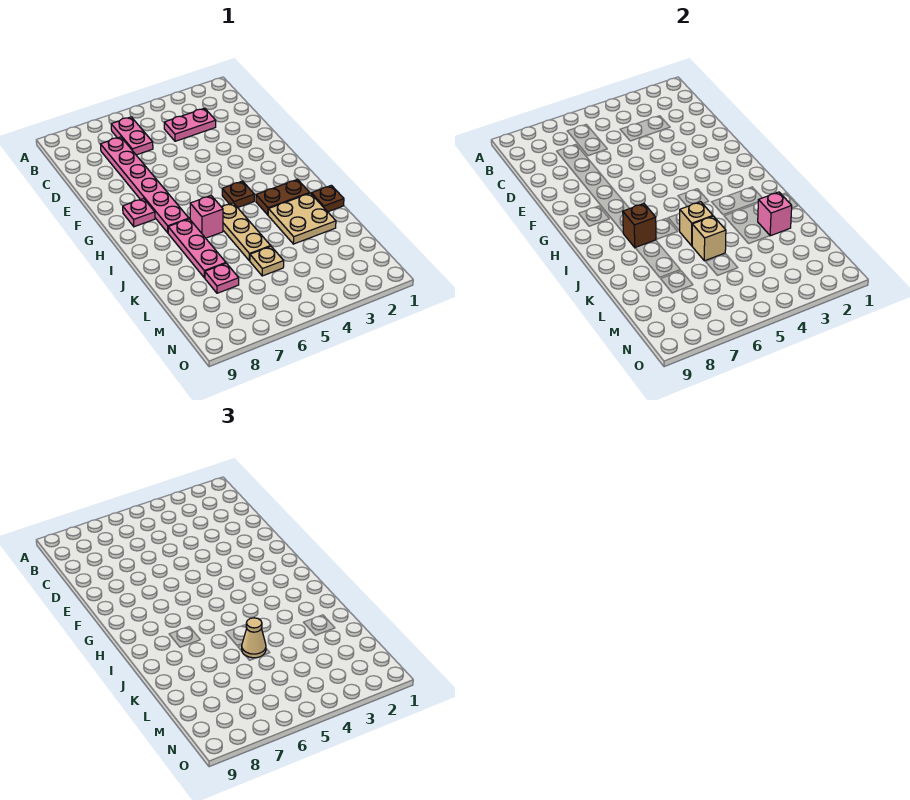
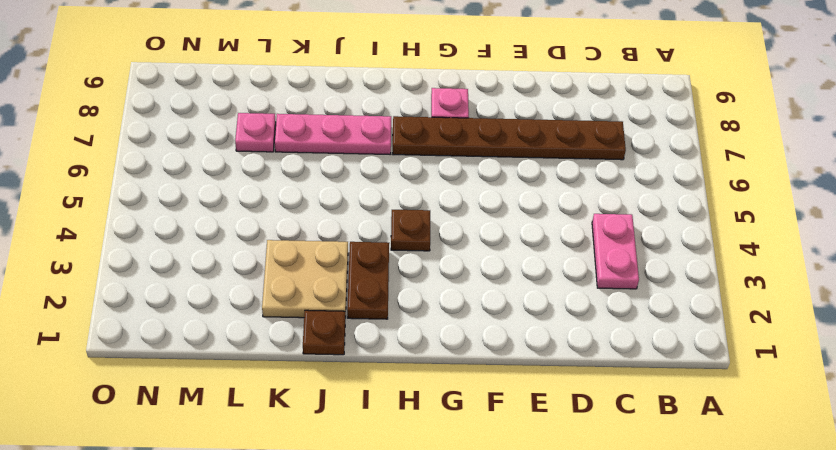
brown 1x6 plate [393,116,626,160] -> pink 1x6 plate [100,137,189,233]
none -> pink 1x2 plate [111,117,153,155]
none -> tan 1x3 plate [222,203,271,261]
none -> pink 1x1 brick [190,196,223,238]

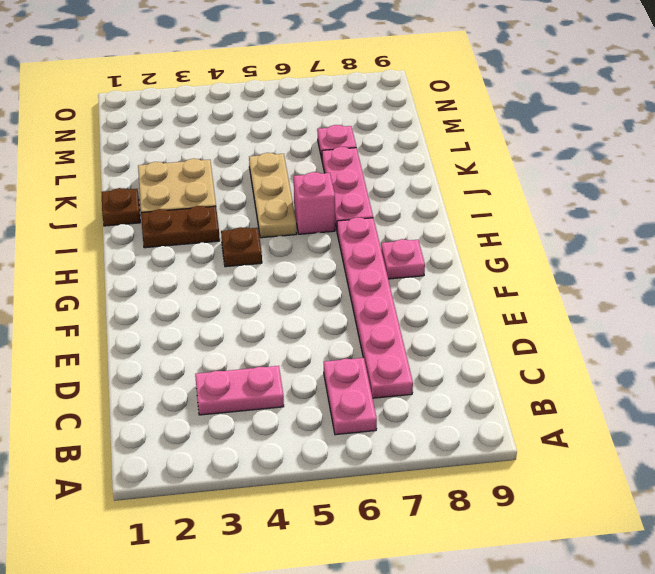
none -> tan 1x1 plate [250,247,284,276]
none -> brown 1x1 brick [623,204,656,247]
none -> tan 1x1 brick [680,202,713,246]

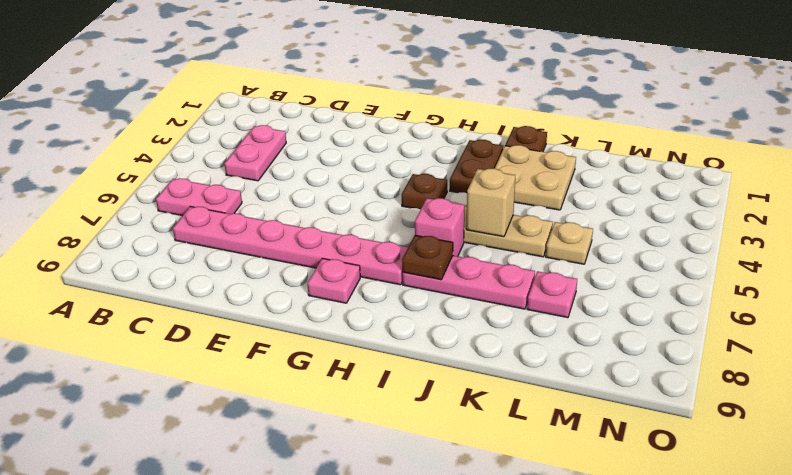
brown 1x1 plate [402,235,453,280] -> brown 1x1 brick [623,204,656,247]
none -> pink 1x1 brick [758,192,792,236]
none -> tan 1x1 brick [692,216,726,261]
none -> tan 1x1 cone [242,618,266,658]

